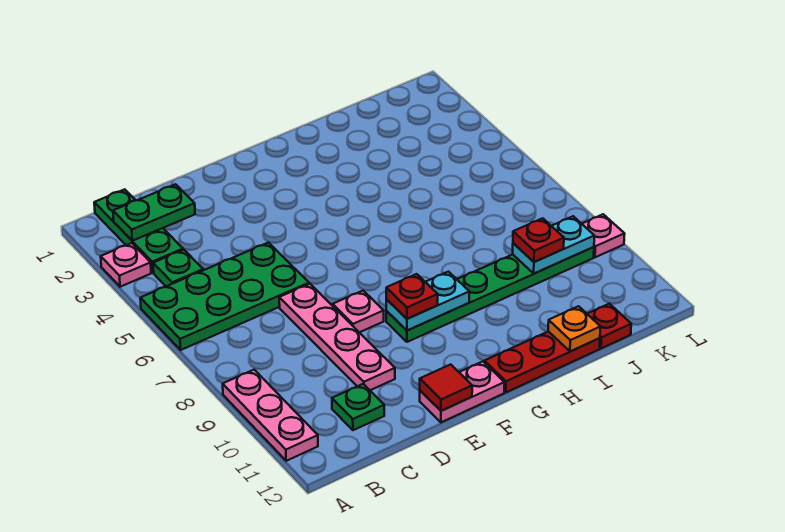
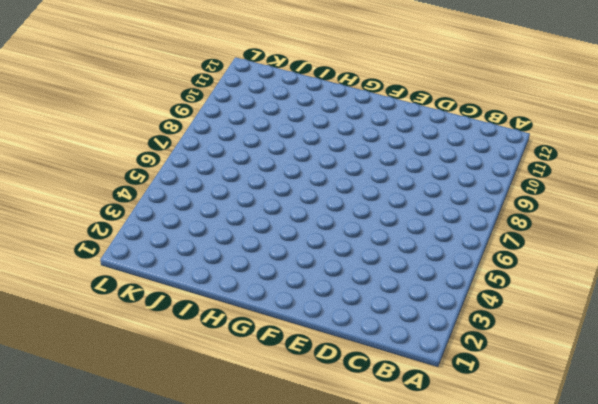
none -> pink 1x1 plate [101,243,151,287]
none -> green 2x4 plate [140,243,309,350]
none -> pink 1x3 plate [223,370,318,461]

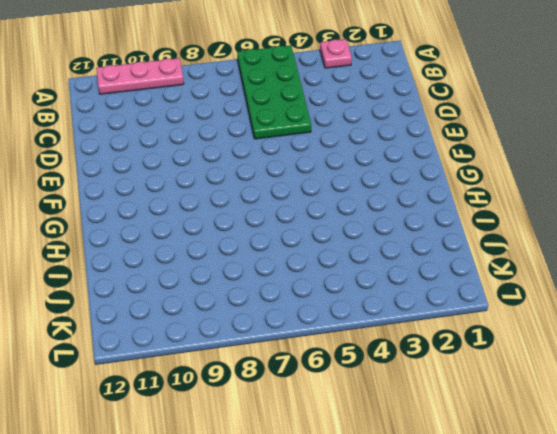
none -> green 1x3 plate [94,189,183,273]
none -> green 1x1 plate [153,250,203,286]
none -> green 1x1 plate [332,384,384,430]

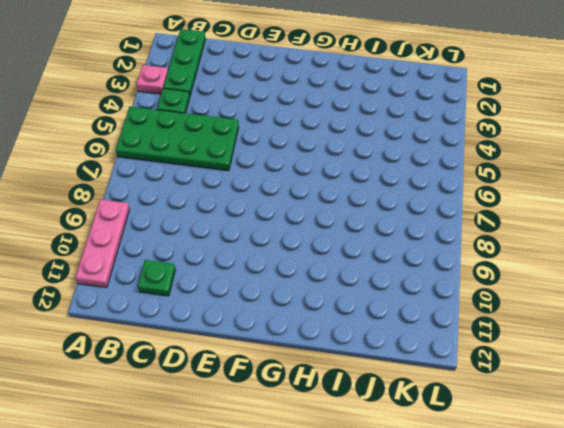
none -> pink 1x4 plate [279,284,395,390]
none -> pink 1x1 plate [333,291,384,332]
none -> pink 1x2 plate [420,361,504,422]

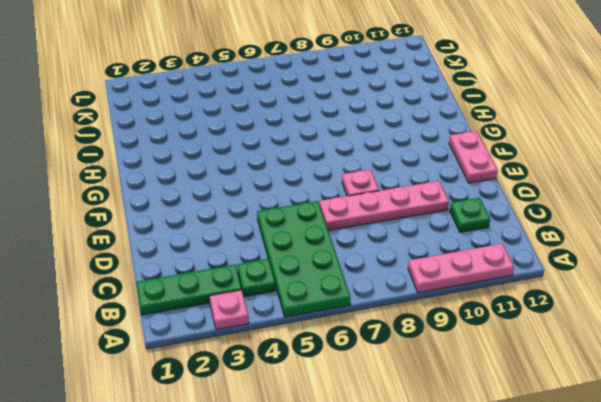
none -> green 1x6 plate [386,247,594,342]
none -> red 1x3 plate [484,331,600,392]
none -> red 1x1 plate [588,304,631,348]

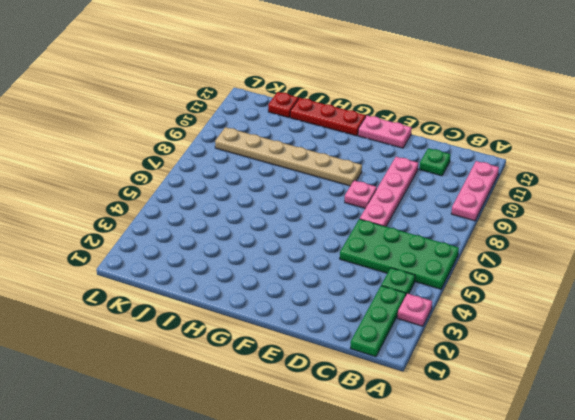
tan 1x6 plate [215,127,362,186] -> green 1x6 plate [386,247,594,342]
none -> pink 1x1 plate [582,214,625,257]
none -> green 1x2 plate [113,184,195,241]
none -> red 1x1 tile [420,364,472,411]

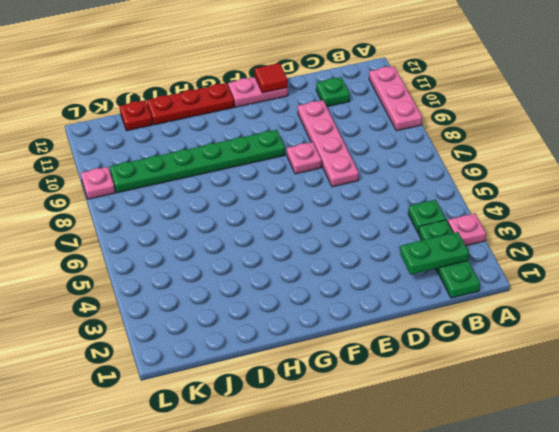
none -> green 2x4 plate [140,243,309,350]
none -> cyan 1x2 plate [386,272,469,331]
none -> orange 1x1 plate [548,306,600,351]

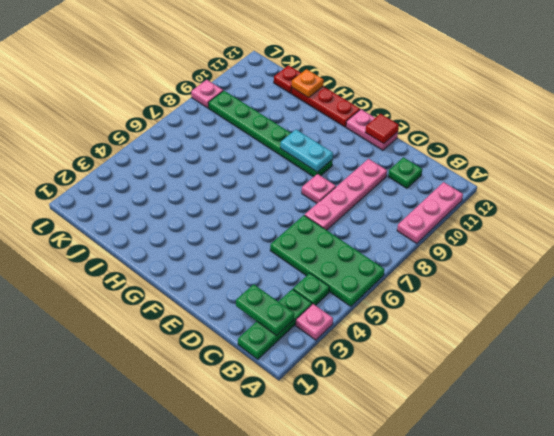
none -> cyan 1x2 plate [513,216,594,274]
none -> red 1x1 plate [386,274,438,319]
none -> red 1x1 plate [513,218,564,262]

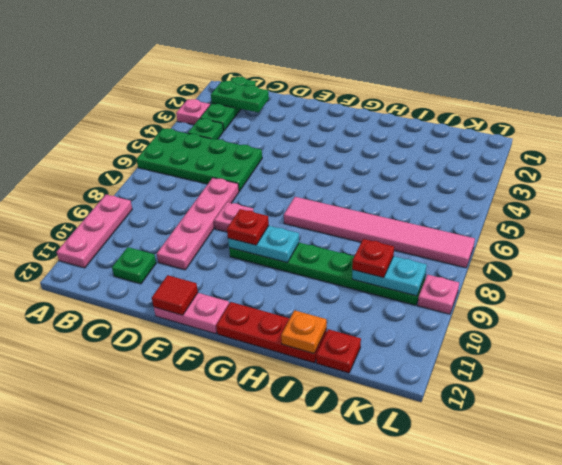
pink 1x6 tile [284,197,475,268] -> none

